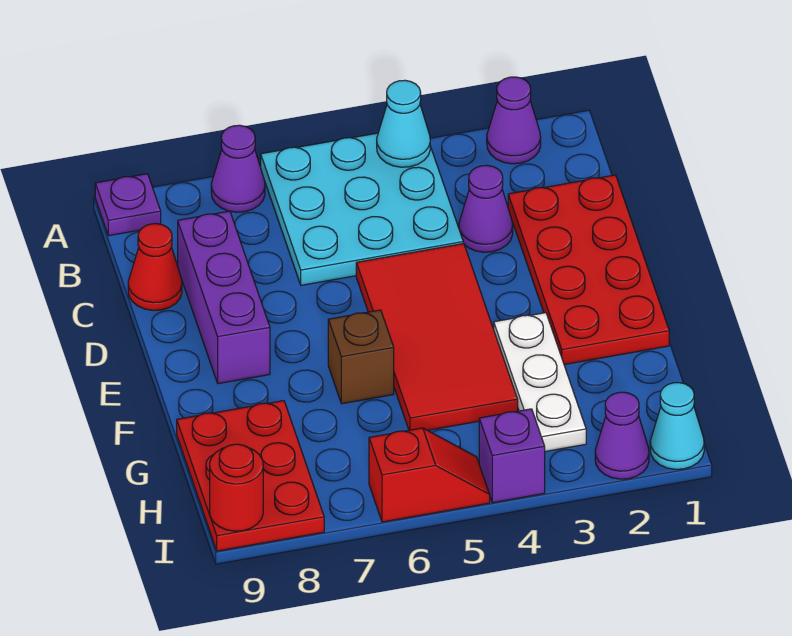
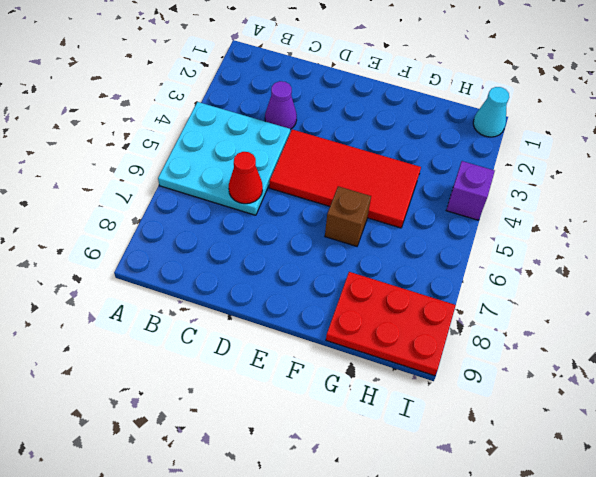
red 1x1 cone [229,152,263,204] -> red 1x1 cone moved to [128,224,182,311]
none -> purple 1x1 cone [487,77,541,164]
none -> purple 1x1 cone [211,125,265,212]
none -> purple 1x1 plate [95,174,161,236]

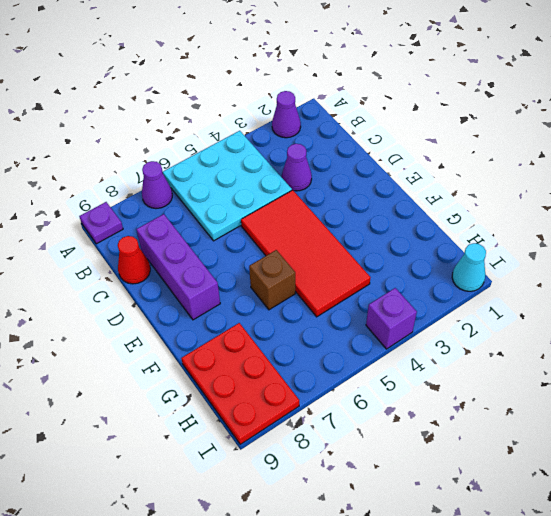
none -> red 2x4 plate [508,175,669,365]
none -> white 1x3 plate [494,313,586,451]
none -> purple 1x1 cone [595,392,649,479]

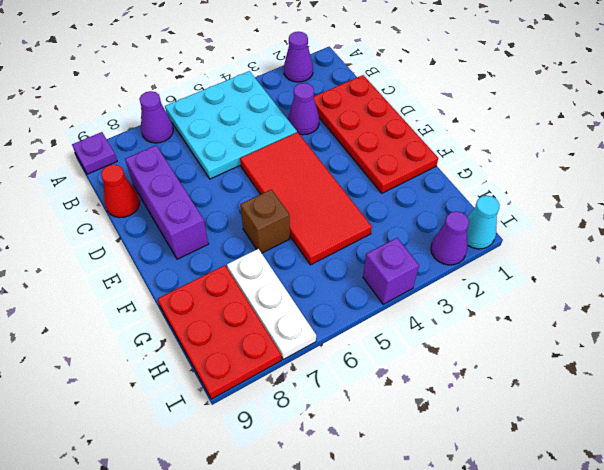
white 1x3 plate [227,249,316,359] -> white 1x3 plate moved to [494,313,586,451]
none -> red 1x2 slope [369,428,490,522]
none -> cyan 1x1 cone [377,80,430,167]
none -> red 1x1 round brick [210,444,263,531]

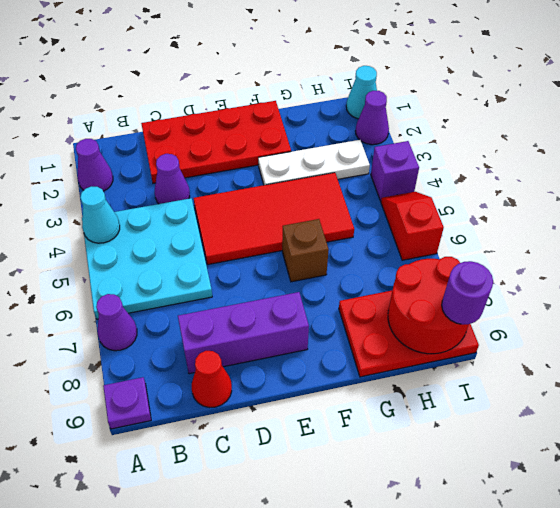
red 2x2 round brick [388,257,469,354] -> red 1x1 round brick [210,444,263,531]
purple 1x1 round brick [442,261,493,325] -> none

